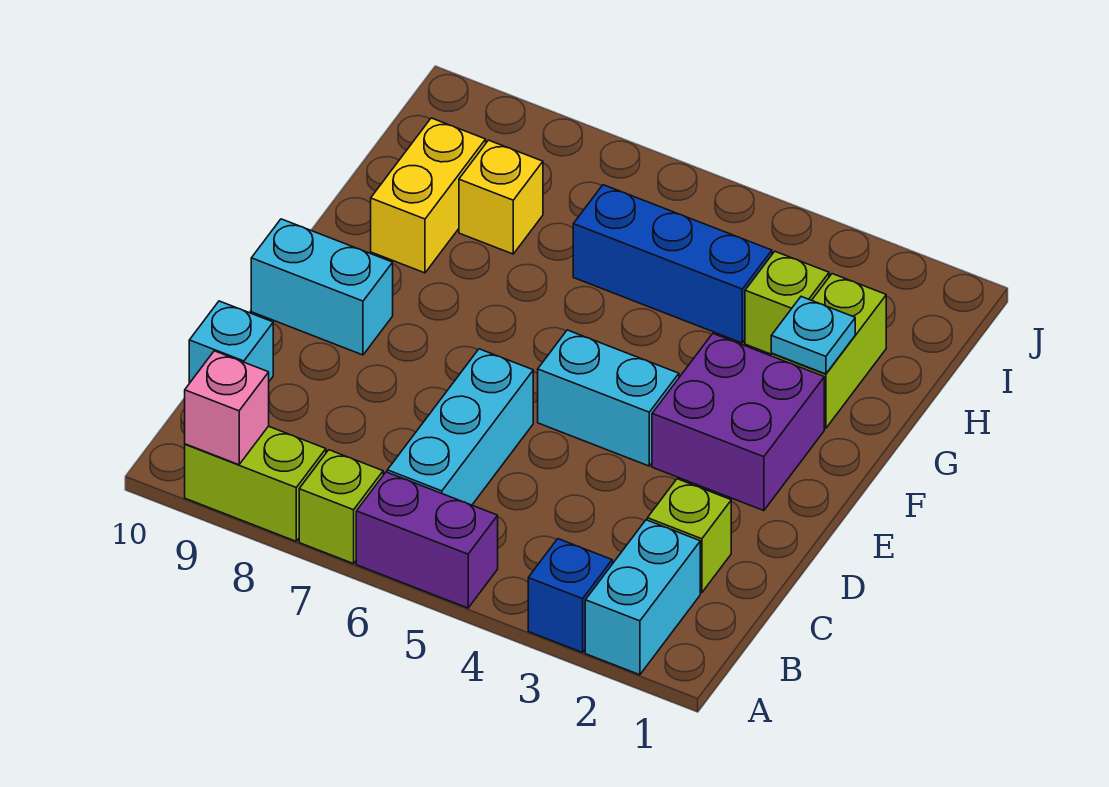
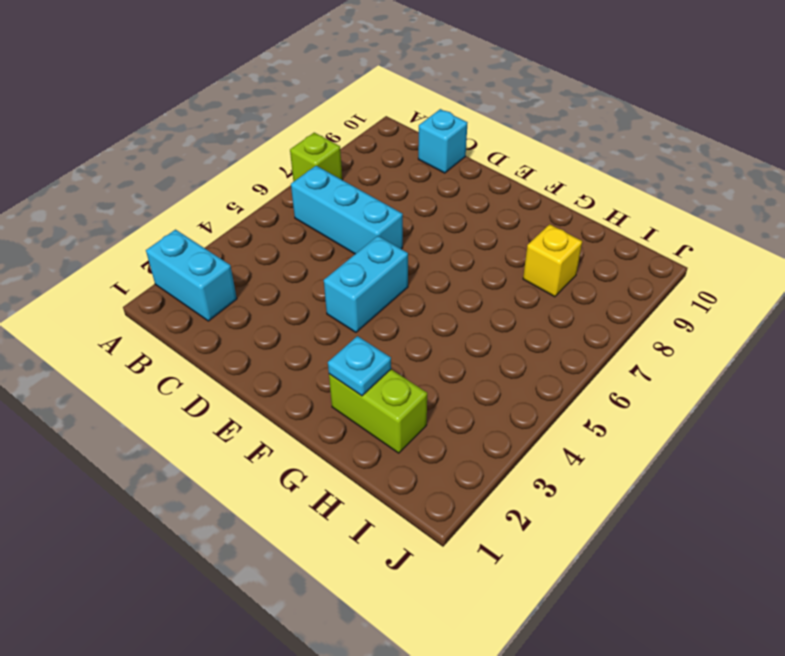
none -> blue 1x1 brick [528,539,612,652]
none -> purple 1x2 brick [356,472,498,608]
none -> lime 1x2 brick [185,426,326,541]

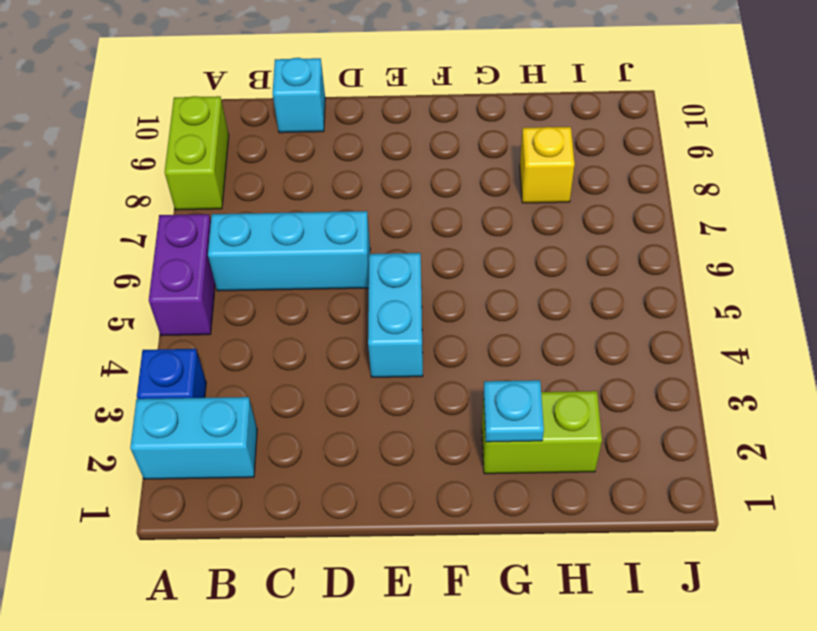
none -> lime 1x1 brick [299,450,383,564]
none -> lime 1x1 brick [647,479,731,593]
none -> purple 2x2 brick [652,334,824,511]

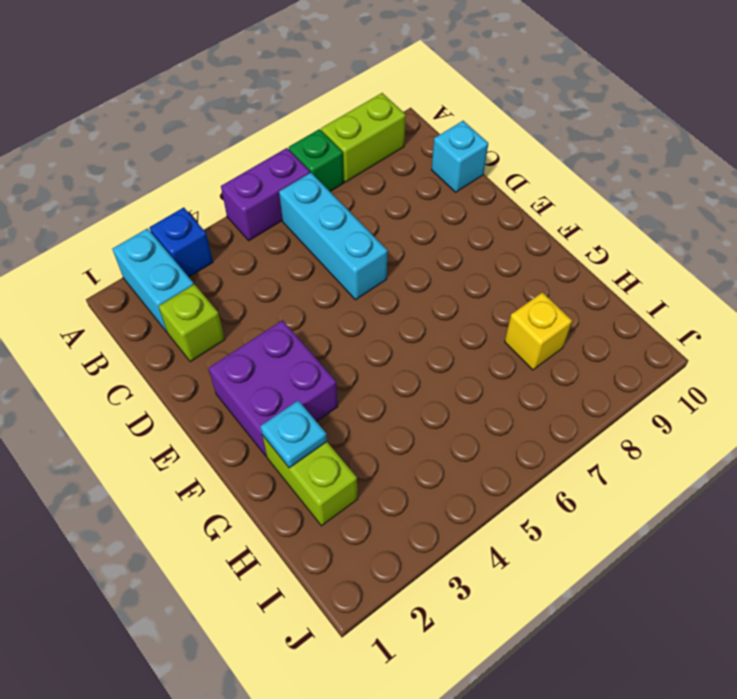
green 1x1 brick [289,129,344,191] -> lime 1x1 brick [299,450,383,564]
none -> cyan 1x2 brick [538,330,679,466]
none -> cyan 1x2 brick [251,219,393,355]
none -> yellow 1x2 brick [371,118,486,273]

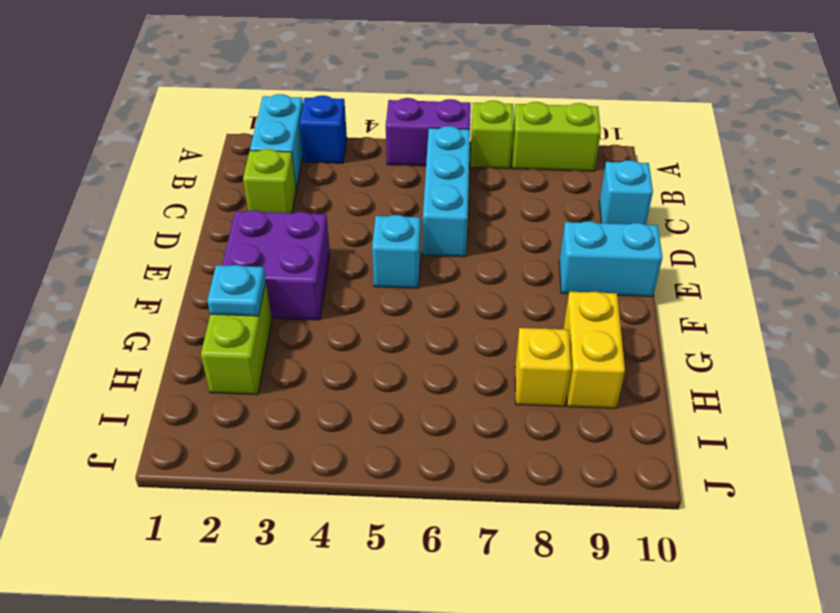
cyan 1x1 brick [372,215,420,288] -> cyan 1x2 brick [538,330,679,466]
none -> lime 1x1 brick [745,252,829,354]
none -> blue 1x3 brick [573,185,772,343]
none -> pink 1x1 brick [185,351,269,465]

